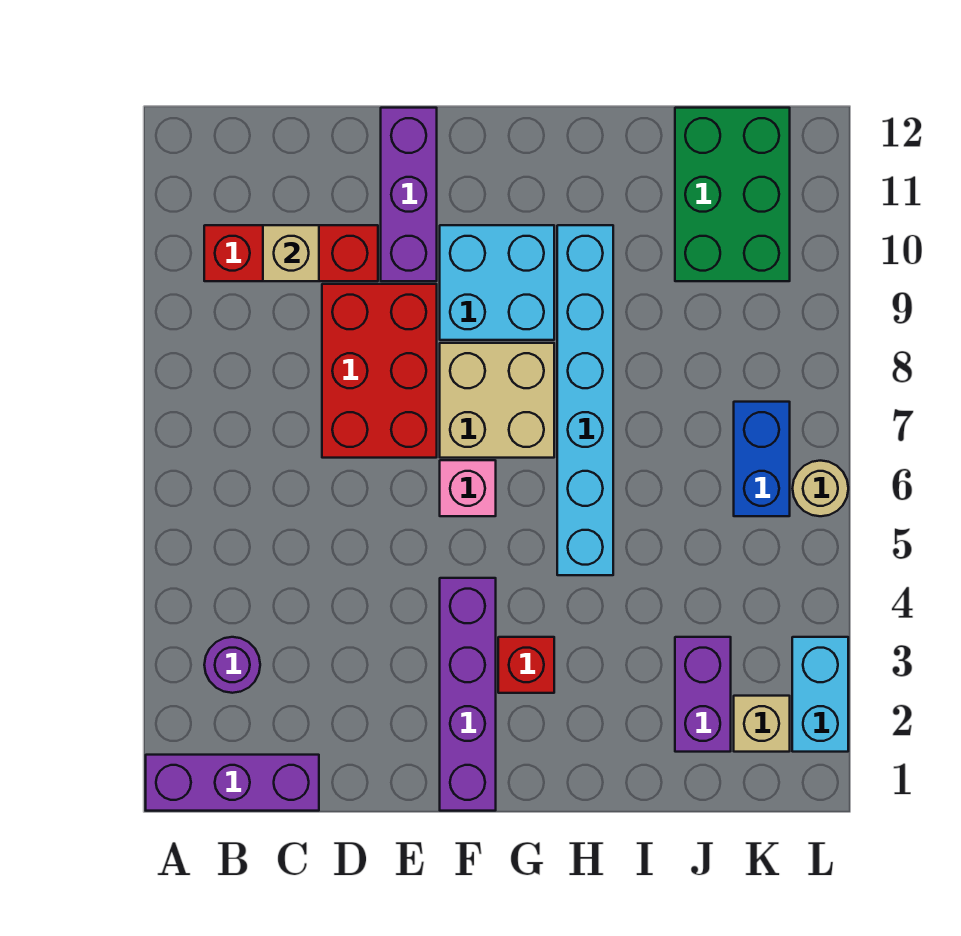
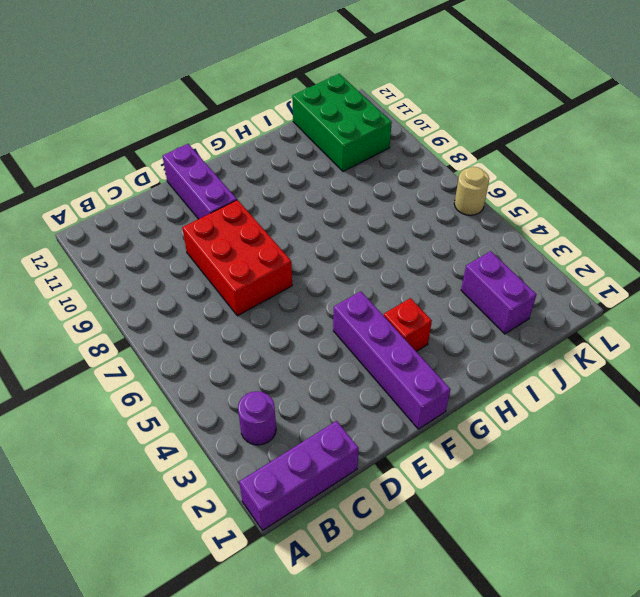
none -> red 1x3 brick [204,225,378,281]
none -> pink 1x1 brick [440,460,496,516]
none -> tan 2x2 brick [440,343,554,458]

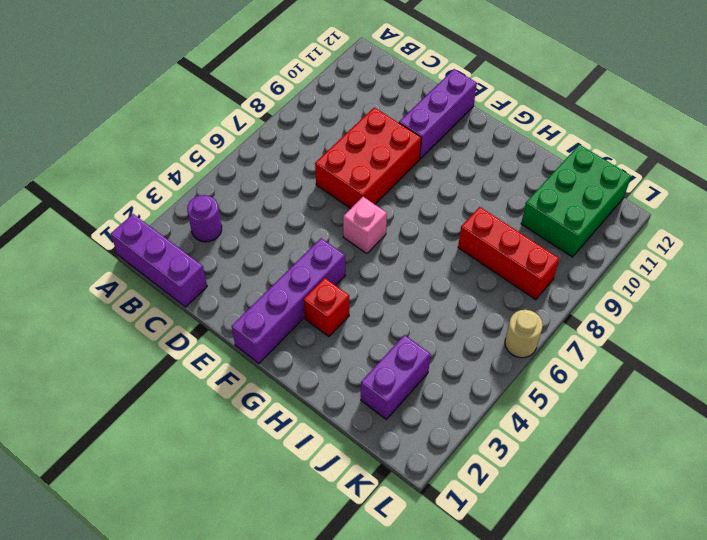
red 1x3 brick [458,207,559,300] -> red 1x3 brick moved to [204,225,378,281]
none -> tan 2x2 brick [440,343,554,458]
none -> cyan 2x2 brick [440,225,554,340]
none -> cyan 1x6 brick [557,225,613,575]

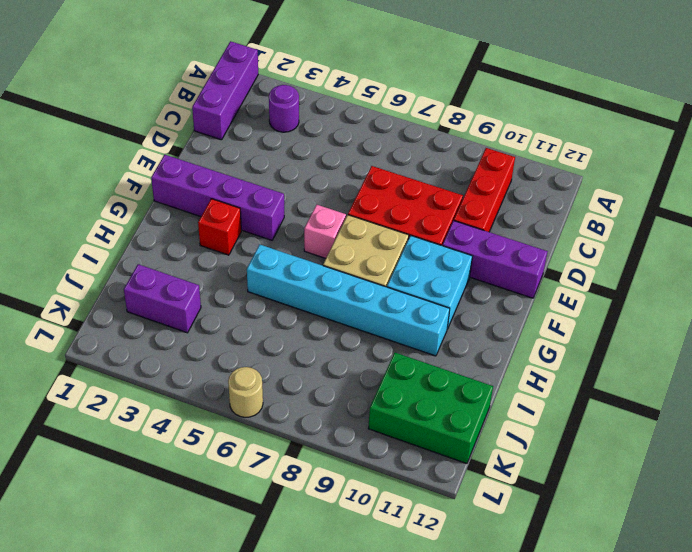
none -> tan 1x1 brick [734,696,790,752]
none -> blue 1x2 brick [734,402,790,516]
none -> cyan 1x2 brick [792,637,848,752]

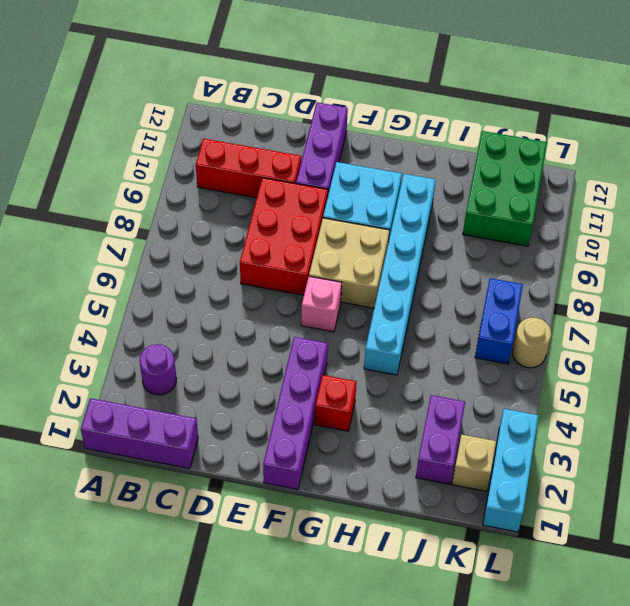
cyan 1x3 brick [483,409,538,532] -> cyan 1x2 brick [792,637,848,752]
none -> tan 1x1 brick [263,225,319,281]

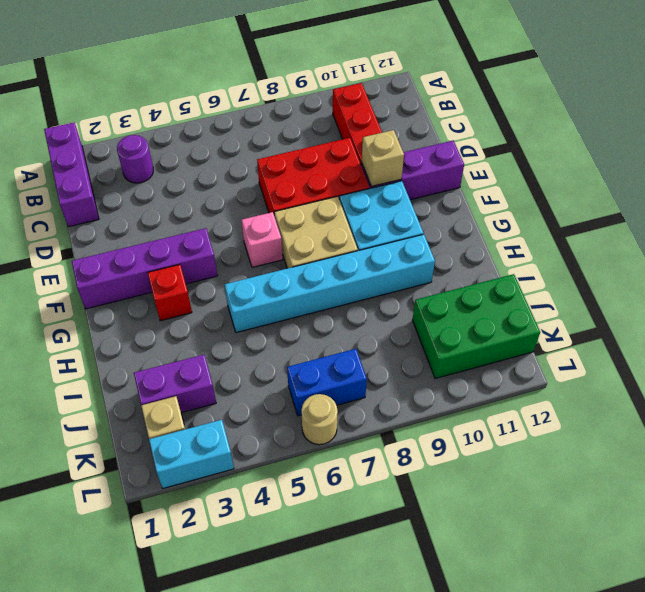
tan 1x1 brick [362,130,404,187] -> tan 1x1 brick moved to [263,225,319,281]

